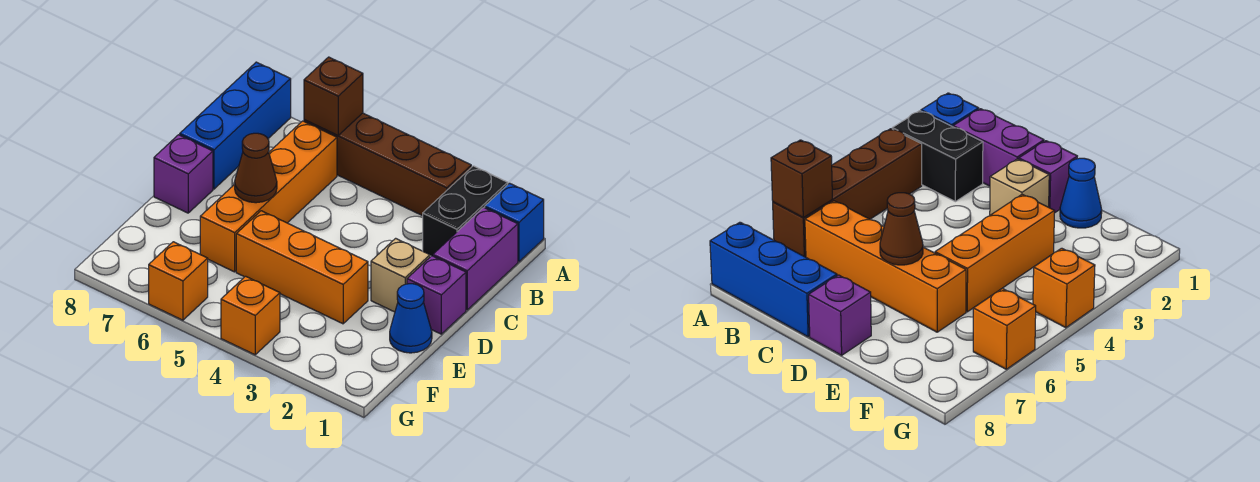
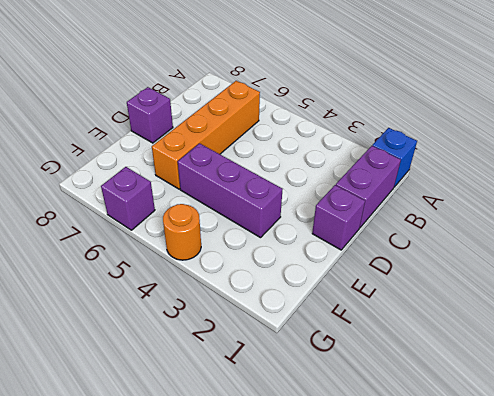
purple 1x3 brick [178,143,283,238] -> orange 1x3 brick [236,211,368,324]
orange 1x1 round brick [163,204,201,260] -> orange 1x1 brick [221,276,280,355]
purple 1x1 brick [101,167,155,230] -> orange 1x1 brick [149,242,208,320]
none -> black 1x2 brick [423,166,508,256]
none -> brown 1x4 brick [304,113,471,216]
none -> blue 1x3 brick [180,62,291,189]

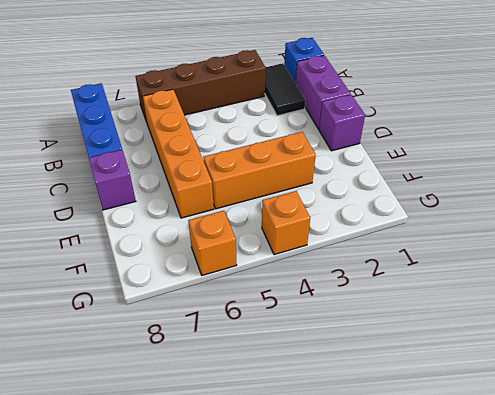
black 1x2 tile [265,63,305,116] -> black 1x2 brick [423,166,508,256]
none -> tan 1x1 brick [371,238,430,312]
none -> blue 1x1 cone [390,284,432,353]
none -> brown 1x1 brick [304,57,363,136]

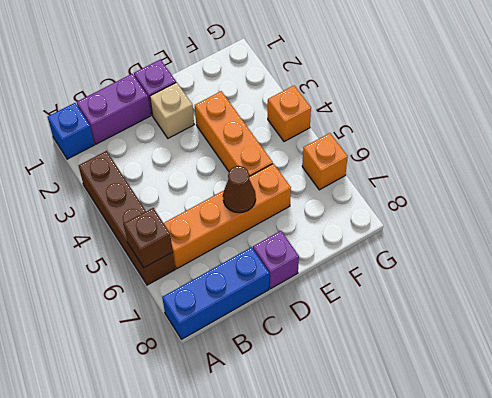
none -> black 1x2 brick [423,166,508,256]
none -> blue 1x1 cone [390,284,432,353]

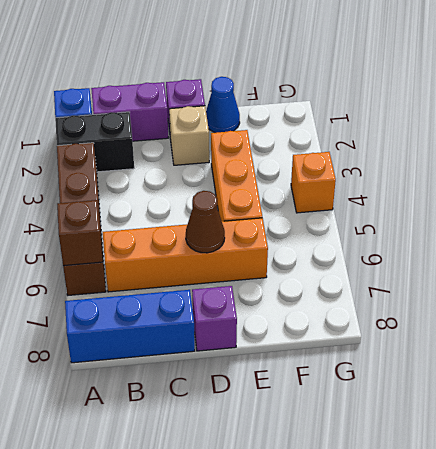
none -> orange 1x1 brick [149,242,208,320]

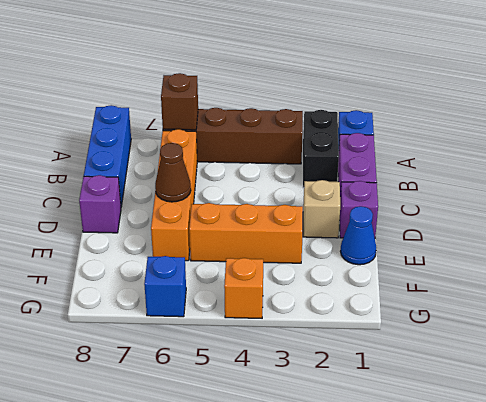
blue 1x1 brick [144,256,186,317] -> orange 1x1 brick [149,242,208,320]

